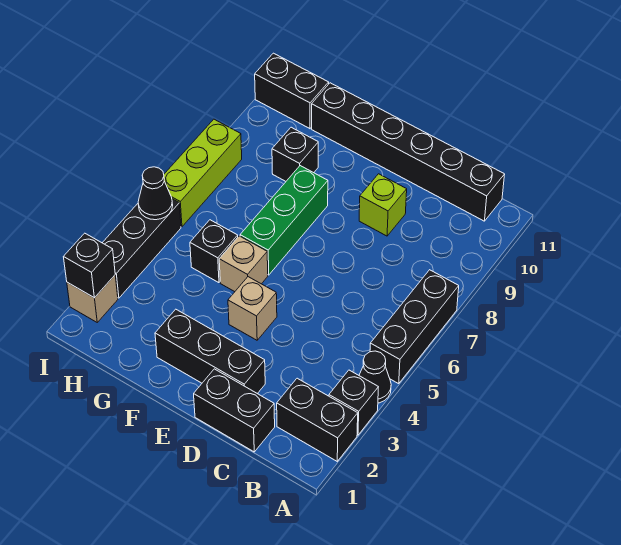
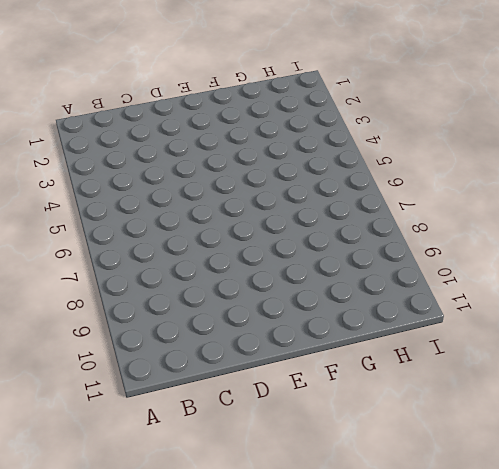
none -> black 1x2 brick [277,378,358,461]
none -> black 1x1 brick [329,370,378,435]
none -> black 1x1 cone [359,351,391,403]

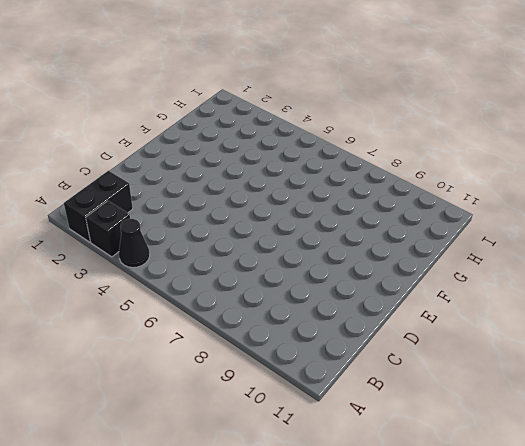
none -> black 1x3 brick [370,270,459,384]
none -> black 1x6 brick [312,83,505,221]
none -> black 1x2 brick [194,369,275,452]

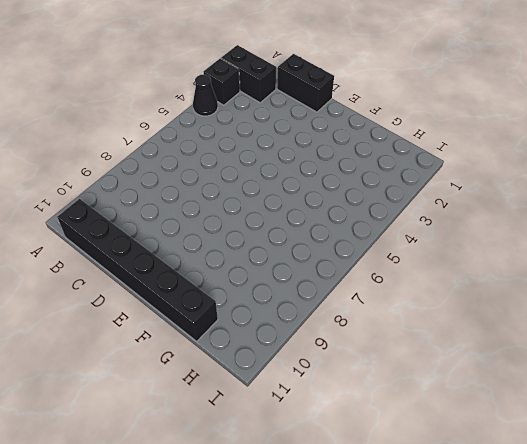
none -> black 1x3 brick [370,270,459,384]
none -> black 1x3 brick [155,309,265,394]
none -> lime 1x1 brick [359,174,407,236]

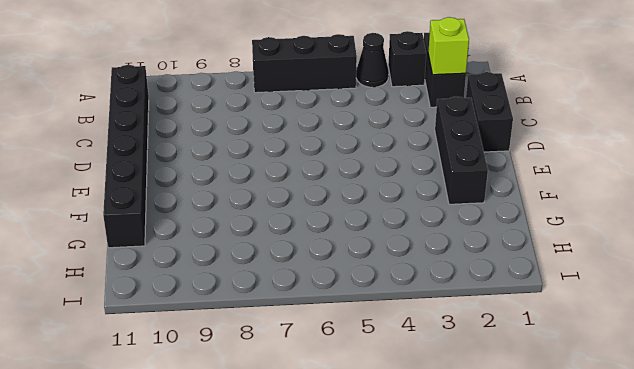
lime 1x1 brick [428,17,469,75] -> lime 1x1 brick moved to [359,174,407,236]
none -> tan 1x1 brick [228,277,277,340]
none -> tan 1x1 brick [219,236,268,292]
none -> green 1x3 brick [240,166,328,275]

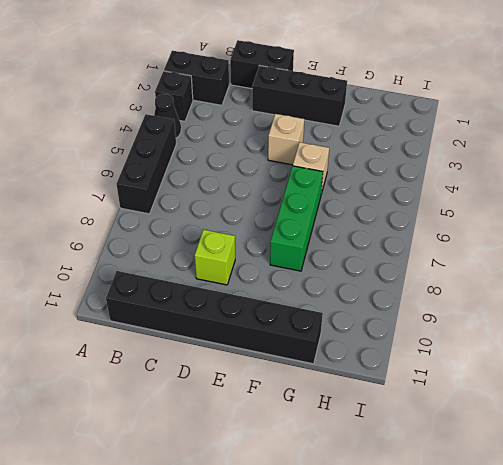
none -> black 1x1 brick [190,220,238,283]
none -> black 1x1 brick [272,127,318,181]
none -> black 1x2 brick [255,53,329,129]

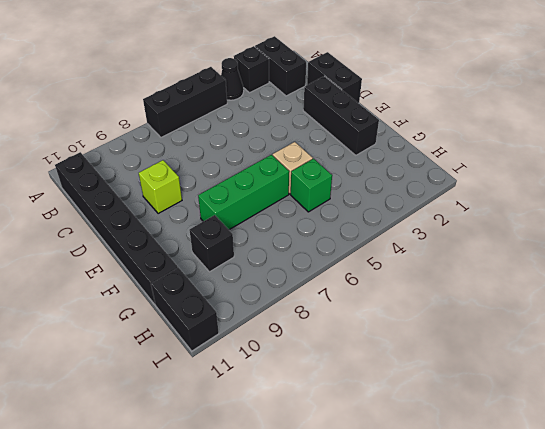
green 1x1 brick [291,159,332,212] -> black 1x1 brick [190,220,238,283]
none -> tan 1x1 brick [228,277,277,340]
none -> tan 1x1 brick [67,275,118,322]
none -> black 1x3 brick [103,199,181,298]

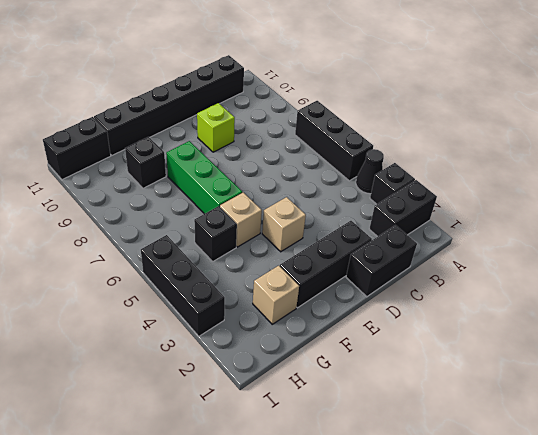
tan 1x1 brick [253,266,299,324] -> tan 1x1 brick moved to [67,275,118,322]
none -> lime 1x3 brick [164,119,242,227]
none -> black 1x1 brick [64,233,115,298]
none -> black 1x1 cone [138,167,173,220]

